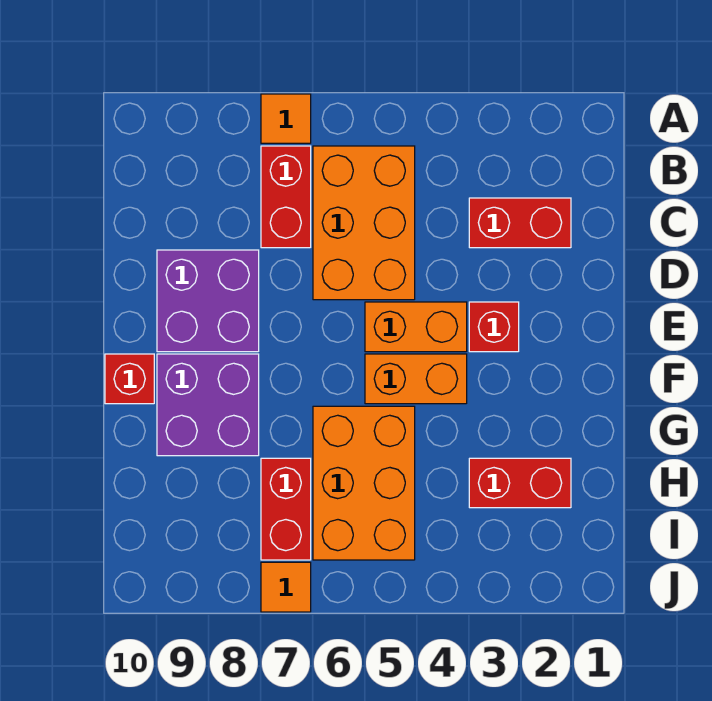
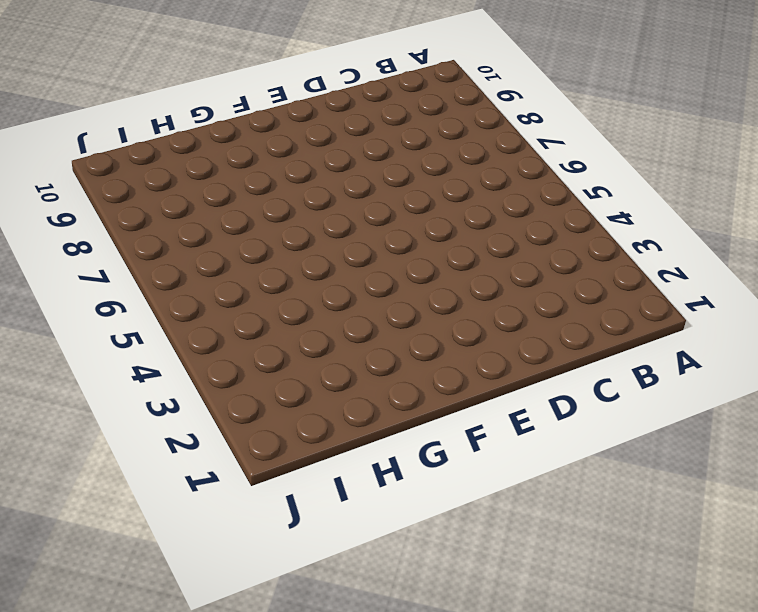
none -> orange 1x1 tile [261,94,311,143]
none -> orange 2x3 brick [313,146,415,300]
none -> red 1x2 brick [261,146,311,248]

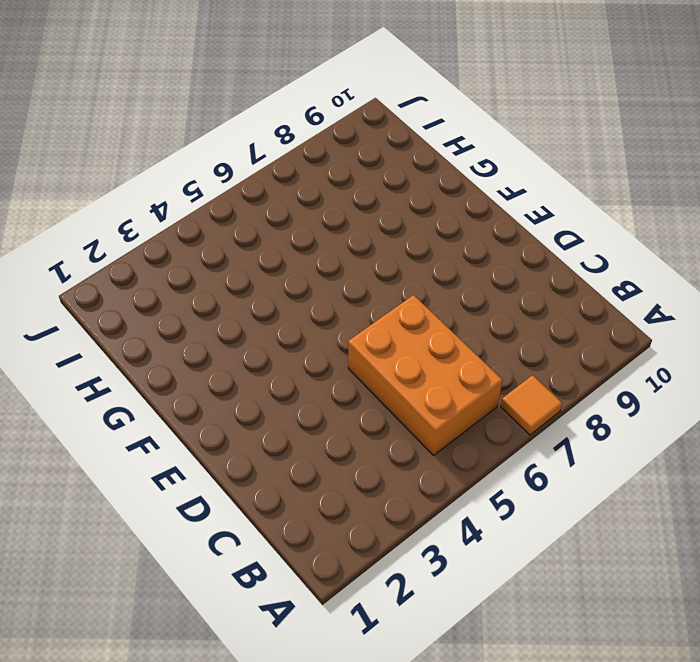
none -> red 1x2 brick [261,146,311,248]
none -> red 1x2 brick [469,198,571,248]
none -> purple 2x2 brick [157,250,259,352]

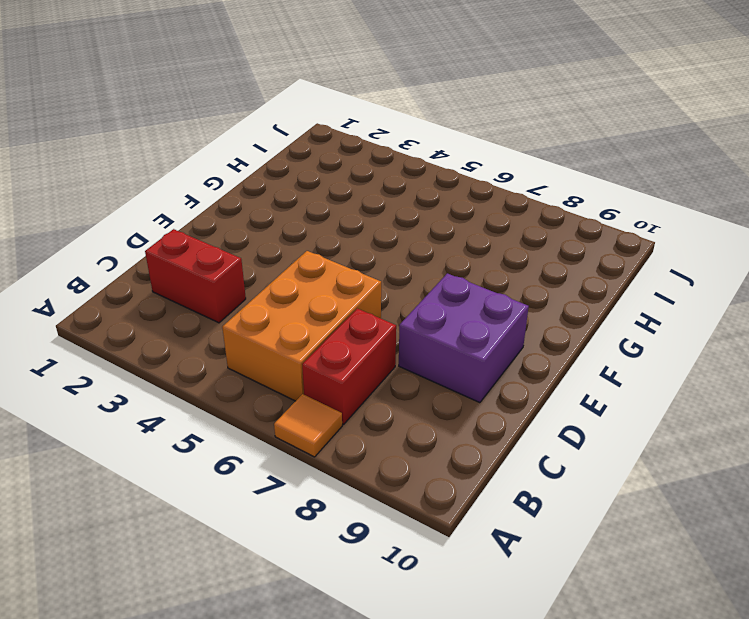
none -> red 1x1 brick [469,302,519,352]
none -> orange 1x2 brick [365,302,467,352]
none -> orange 1x2 brick [365,354,467,404]

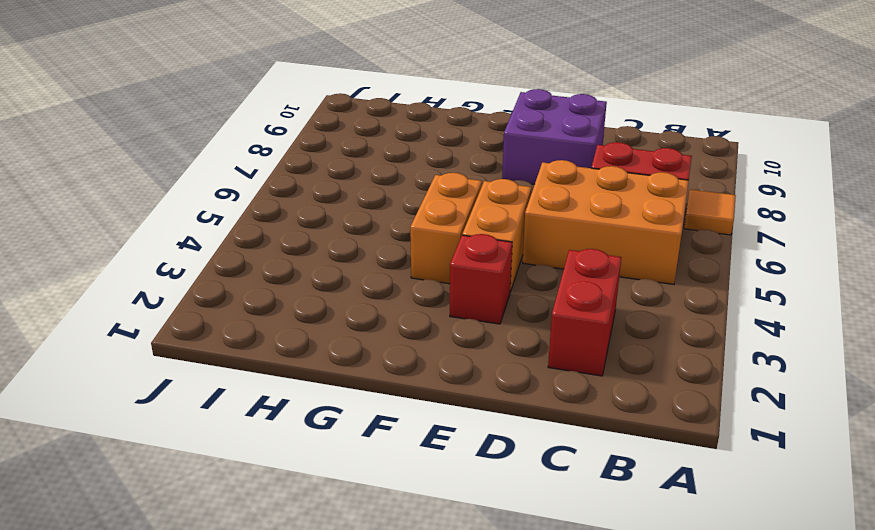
none -> purple 2x2 brick [157,354,259,456]
none -> red 1x1 brick [105,354,154,404]
none -> orange 2x3 brick [313,406,415,560]

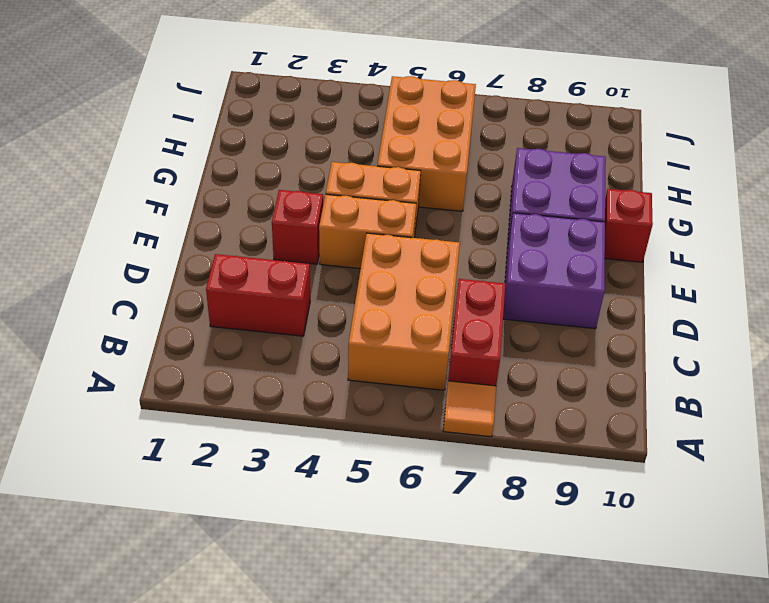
none -> red 1x2 brick [469,458,571,508]
none -> red 1x2 brick [261,458,311,560]
none -> orange 1x1 tile [261,562,311,612]

